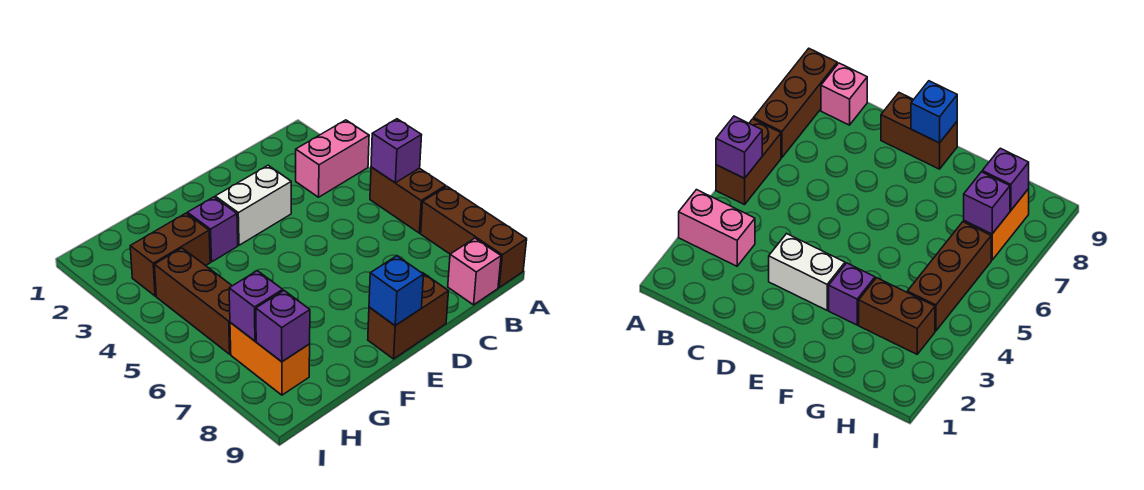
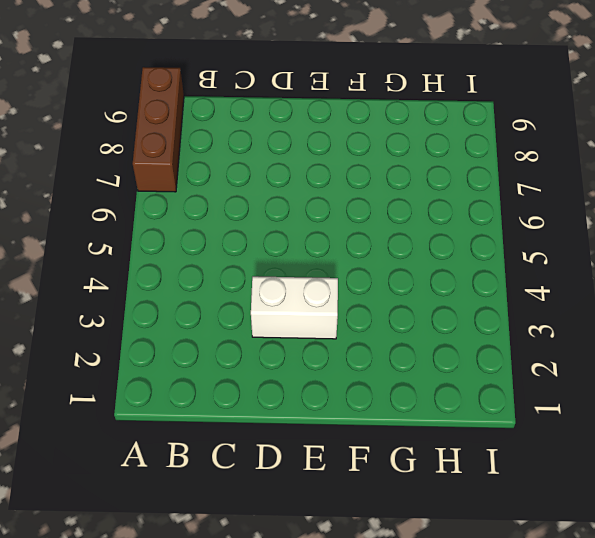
none -> pink 1x2 brick [296,120,369,197]
none -> brown 1x2 brick [370,167,446,233]
none -> pink 1x1 brick [448,238,501,305]

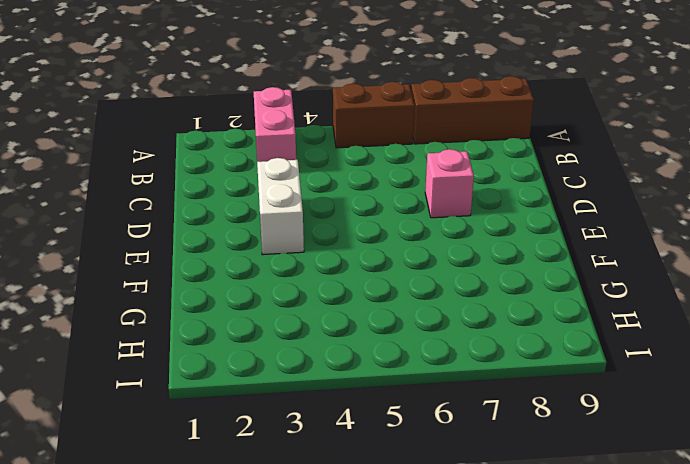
pink 1x1 brick [425,149,474,218] -> pink 1x1 brick moved to [448,238,501,305]
none -> brown 1x2 brick [368,273,448,359]
none -> purple 1x1 brick [187,197,238,262]
none -> brown 1x2 brick [130,213,210,296]

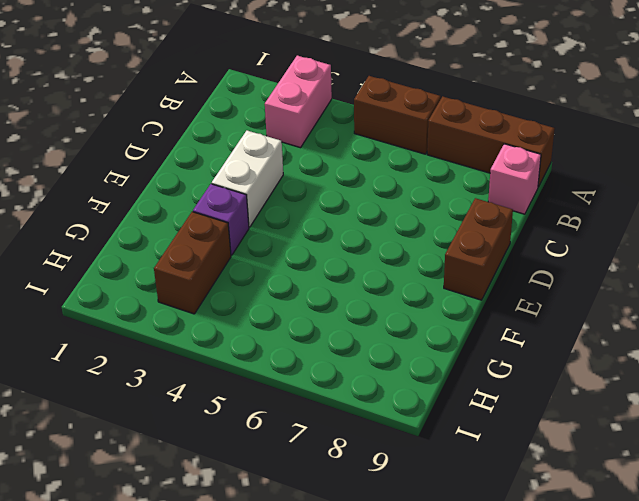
none -> brown 1x3 brick [154,248,232,354]
none -> orange 1x2 brick [230,323,310,395]
none -> purple 1x1 brick [371,119,422,183]

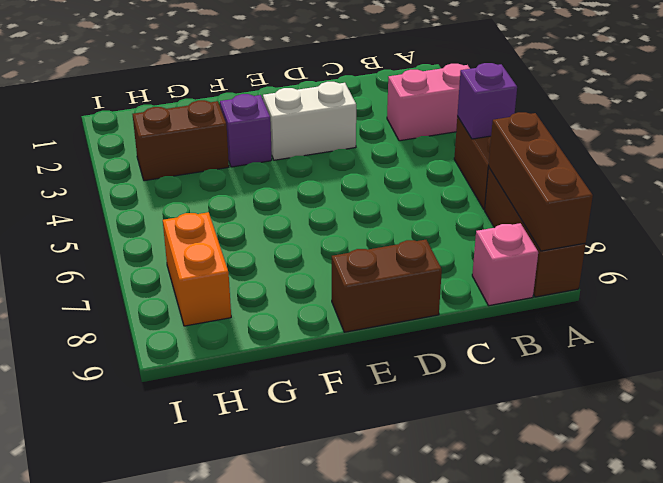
brown 1x3 brick [489,112,593,251] -> brown 1x3 brick moved to [154,248,232,354]
none -> blue 1x1 brick [369,256,424,326]
none -> purple 1x1 brick [229,271,283,341]
none -> purple 1x1 brick [256,291,310,362]

